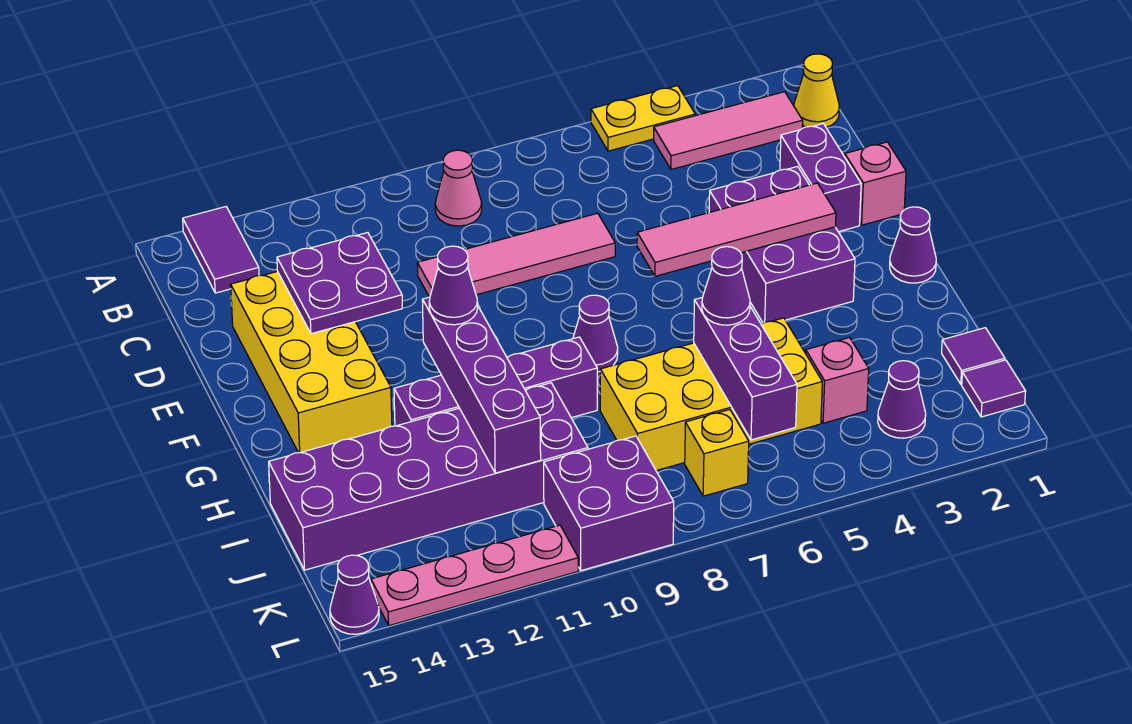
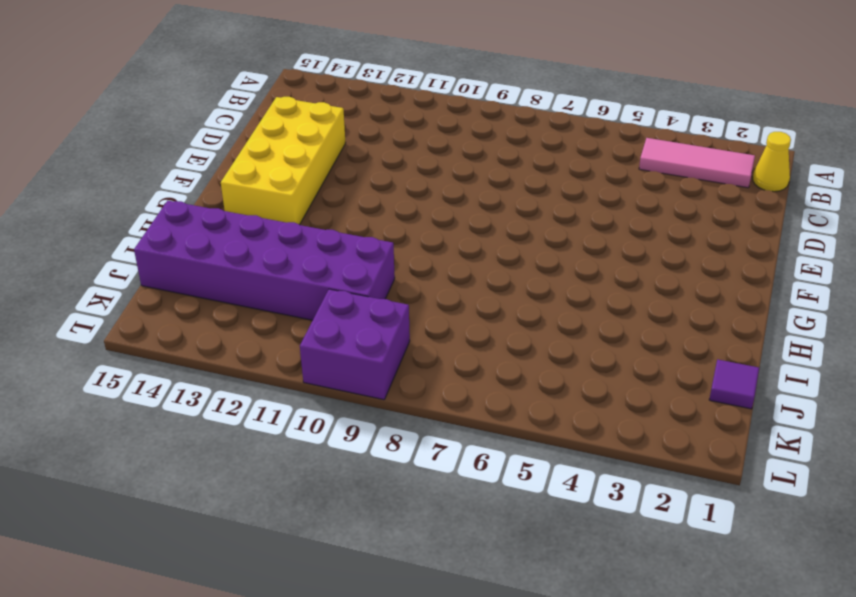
none -> yellow 1x2 plate [591,86,695,151]
none -> purple 1x2 tile [183,207,259,293]
none -> pink 1x1 cone [435,150,482,226]

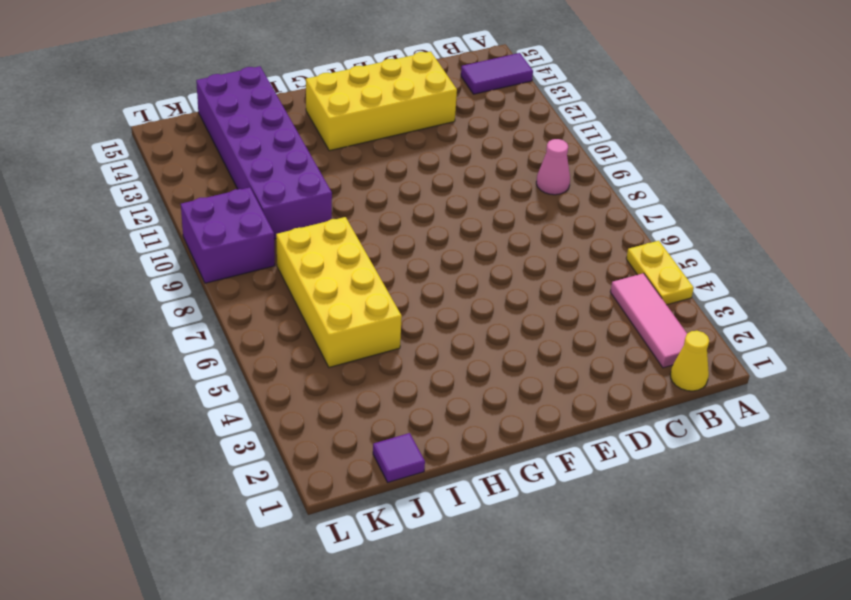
none -> purple 1x2 brick [780,124,861,232]
none -> pink 1x4 tile [417,213,615,297]
none -> pink 1x1 brick [845,142,906,225]

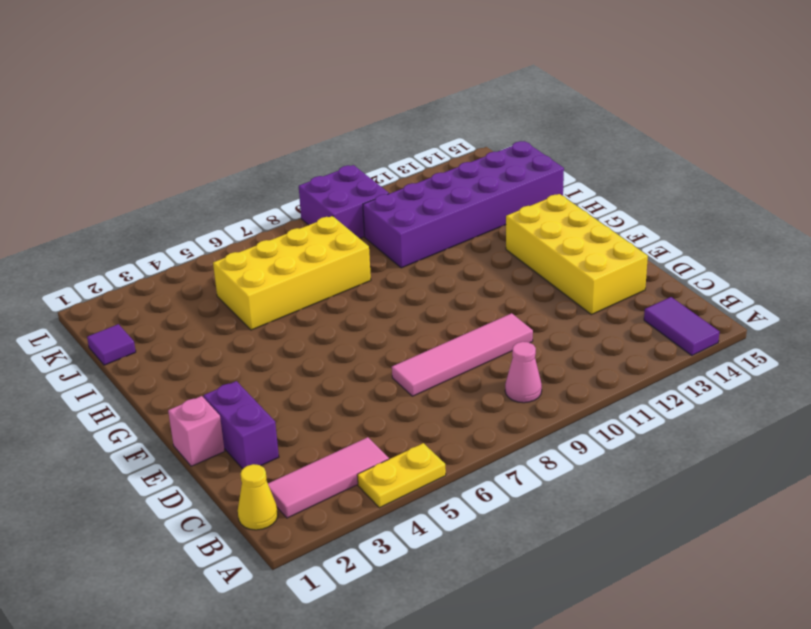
none -> purple 2x3 brick [709,166,855,323]
none -> purple 1x1 cone [890,207,936,283]
none -> purple 1x1 cone [573,295,618,372]

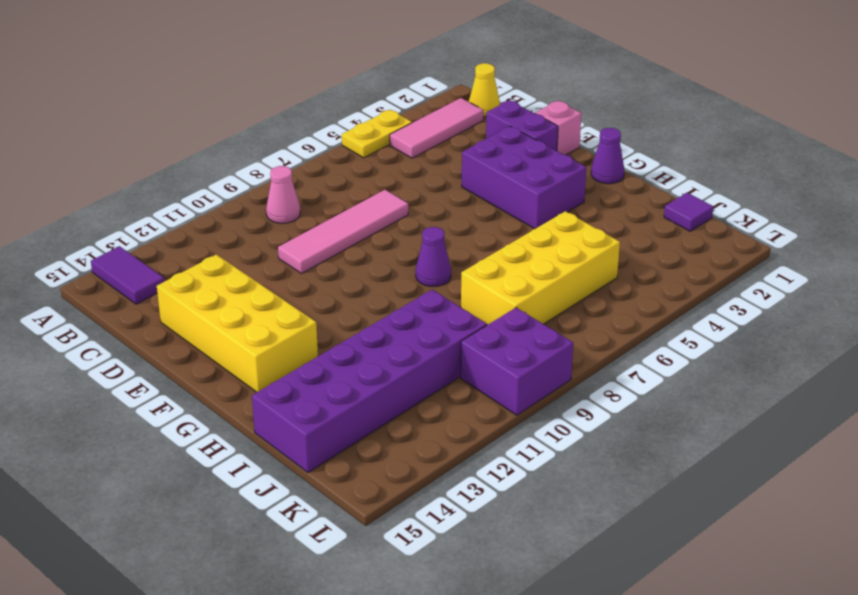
none -> purple 1x4 brick [394,337,597,426]
none -> pink 1x1 brick [806,338,869,423]
none -> purple 1x1 tile [962,360,1026,417]

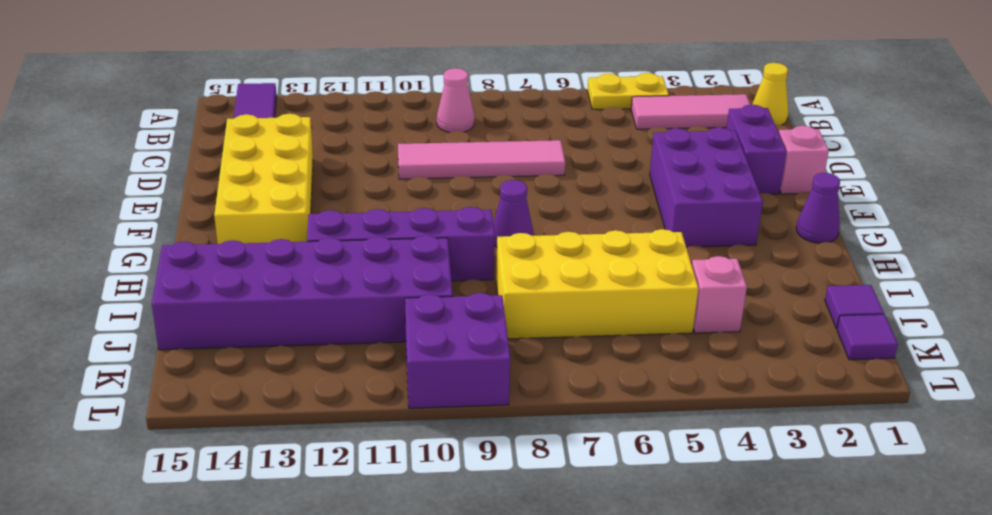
none -> purple 1x1 cone [878,361,926,438]
none -> yellow 1x1 brick [685,410,749,496]
none -> pink 1x4 plate [371,525,578,626]

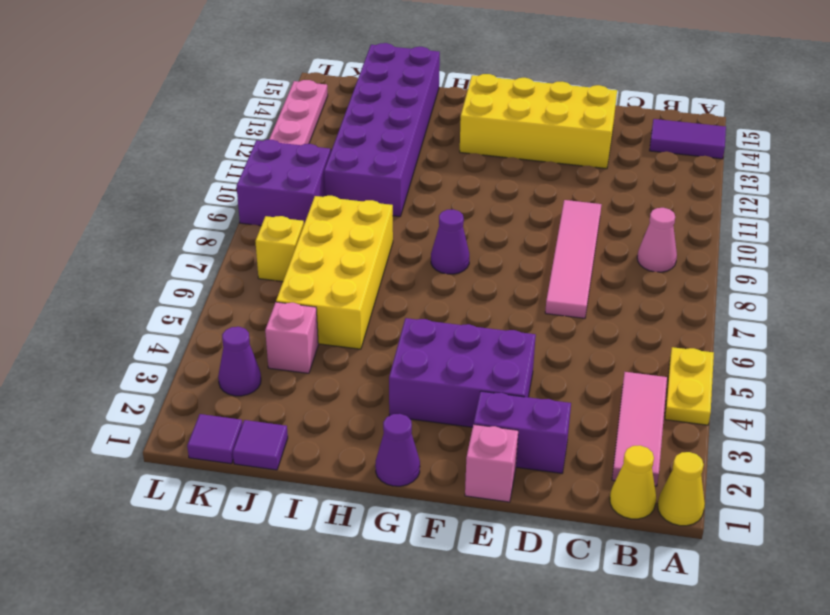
yellow 1x1 cone [658,452,705,526] -> none
none -> purple 1x4 brick [394,337,597,426]
none -> purple 1x1 cone [330,555,379,634]
none -> purple 2x2 plate [277,233,402,334]

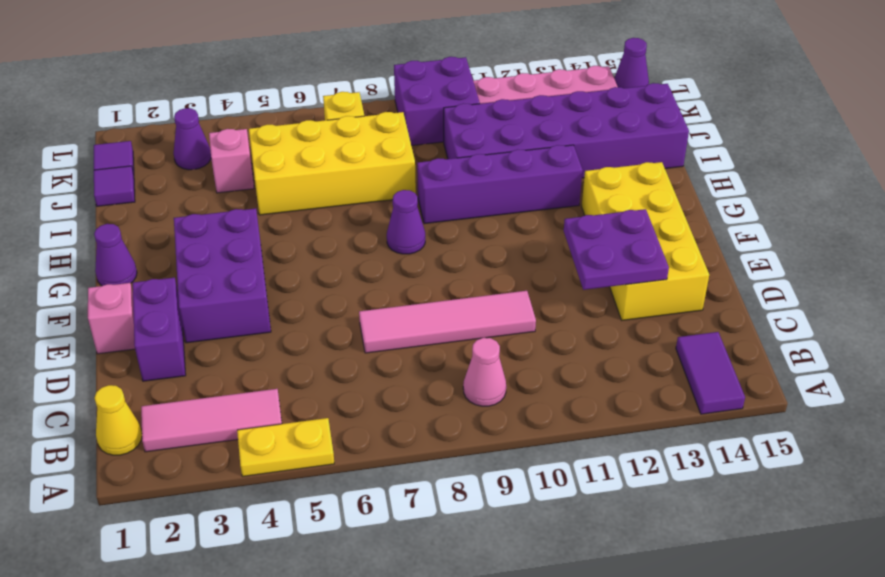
none -> pink 1x4 tile [637,183,836,276]
none -> purple 1x4 brick [422,297,541,473]
none -> purple 1x3 brick [694,297,797,440]

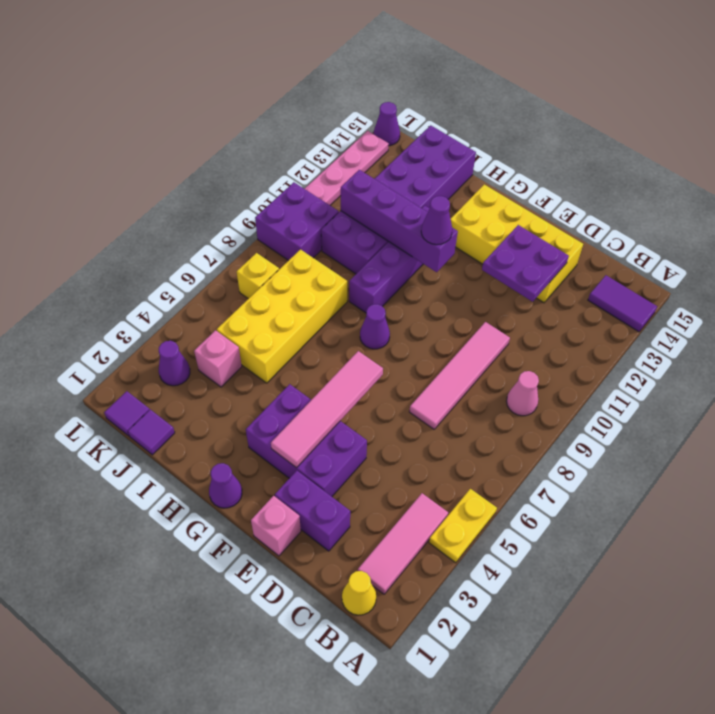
none -> purple 1x3 brick [694,297,797,440]
none -> purple 1x1 cone [702,247,750,325]

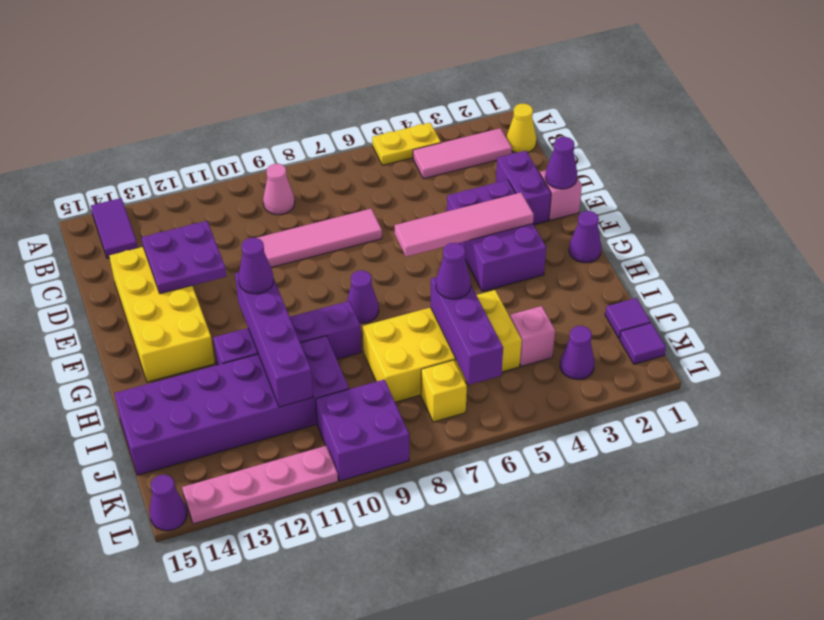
purple 1x1 cone [545,137,577,189] -> none

